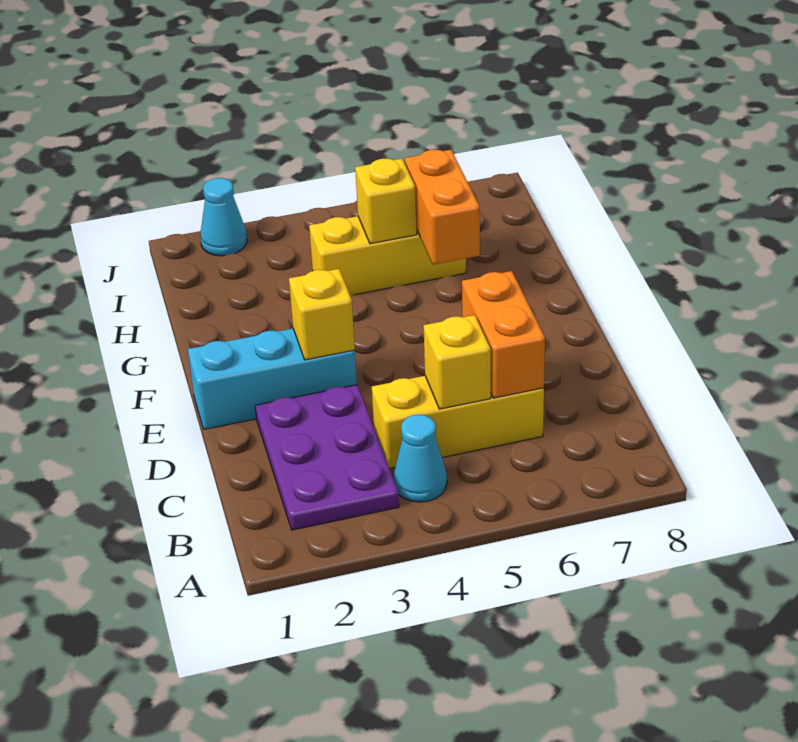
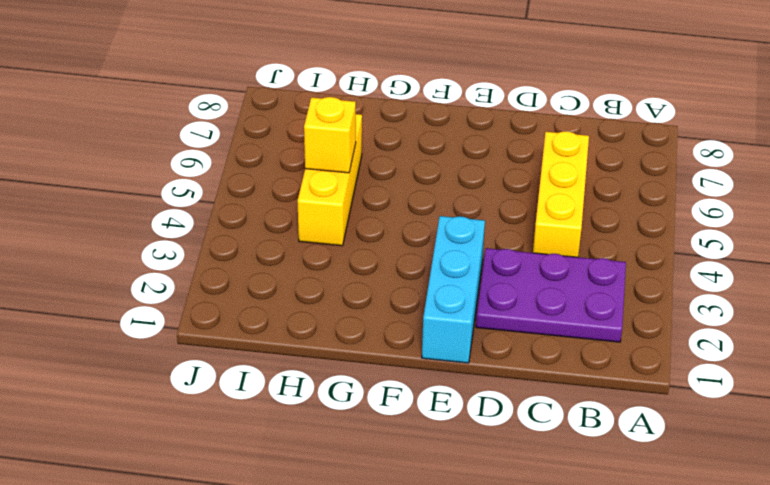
none -> cyan 1x1 cone [394,415,447,502]
none -> cyan 1x1 cone [200,178,247,256]

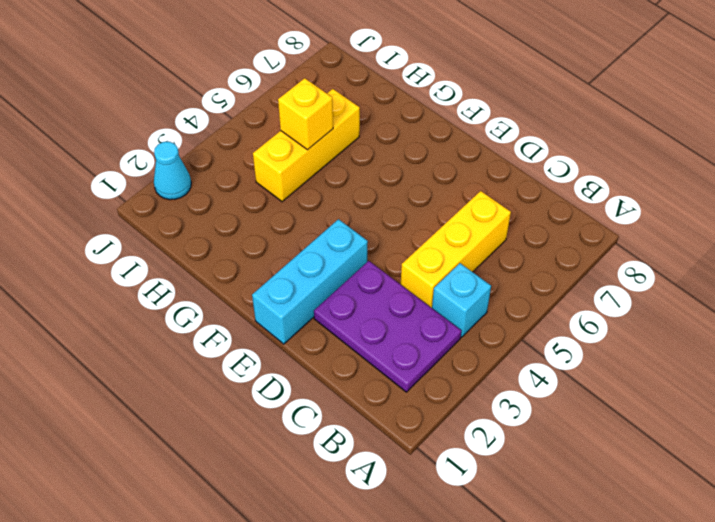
cyan 1x1 brick [432,263,491,337] -> cyan 1x1 cone [394,415,447,502]
none -> yellow 1x1 brick [423,315,491,409]
none -> orange 1x2 brick [462,271,545,398]

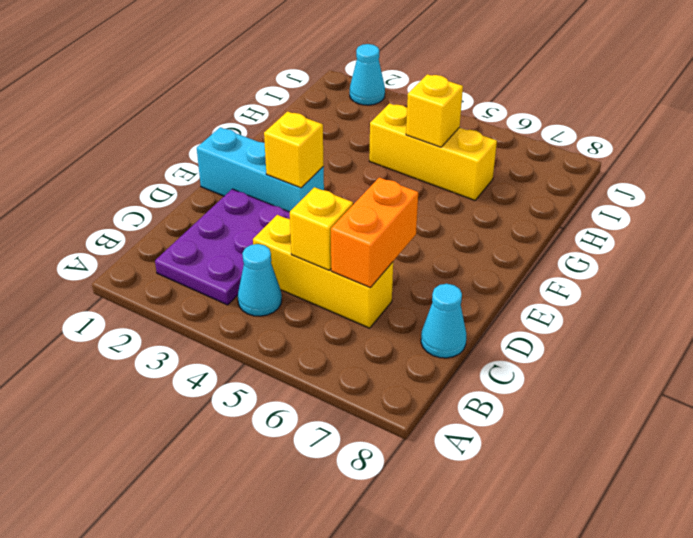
cyan 1x1 cone [421,284,466,358] -> none
none -> orange 1x2 brick [405,150,480,265]

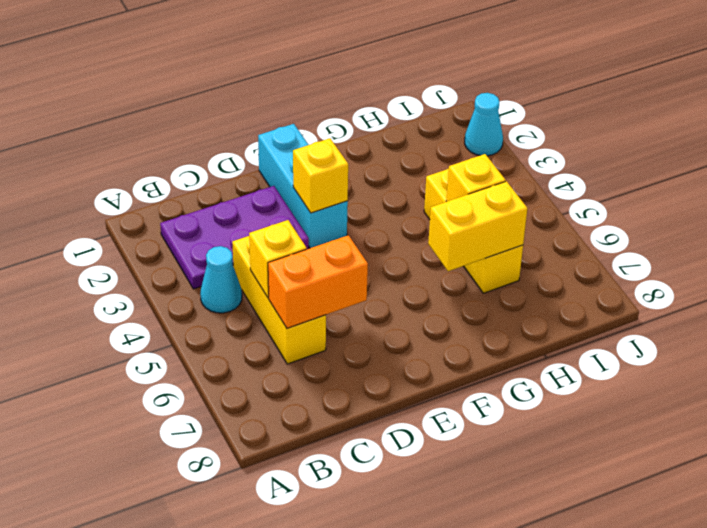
yellow 1x2 brick [428,181,527,271] -> orange 1x2 brick [405,150,480,265]

